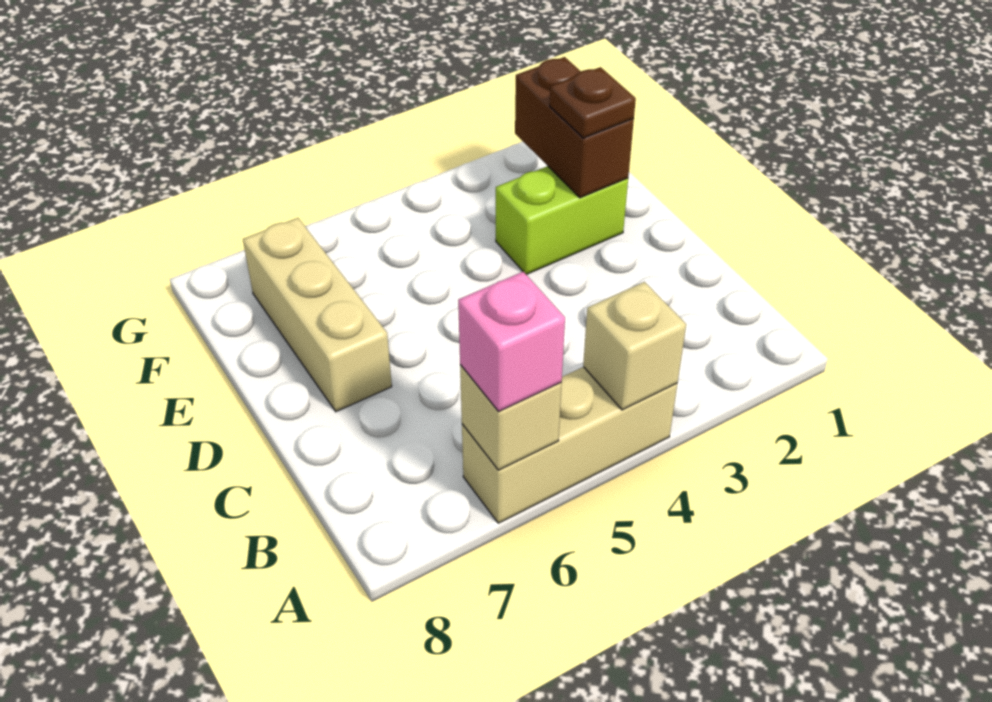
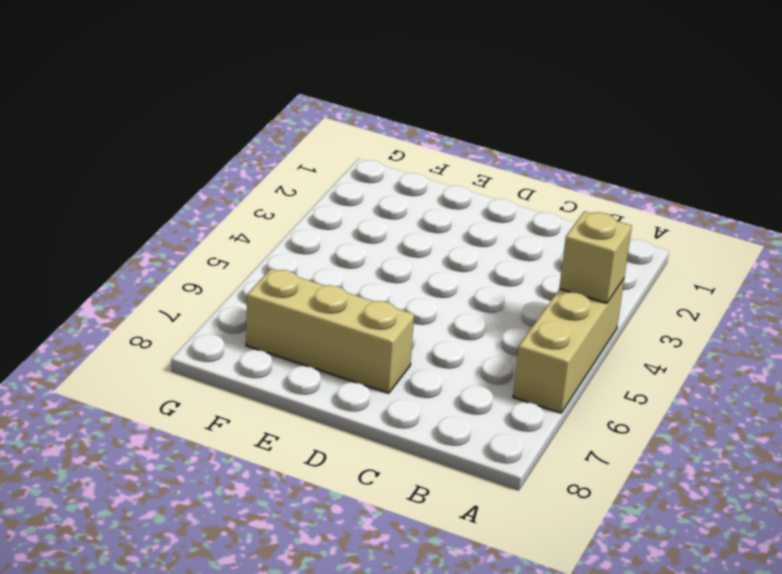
none -> lime 1x2 brick [496,166,628,275]
none -> tan 1x1 brick [460,365,562,470]

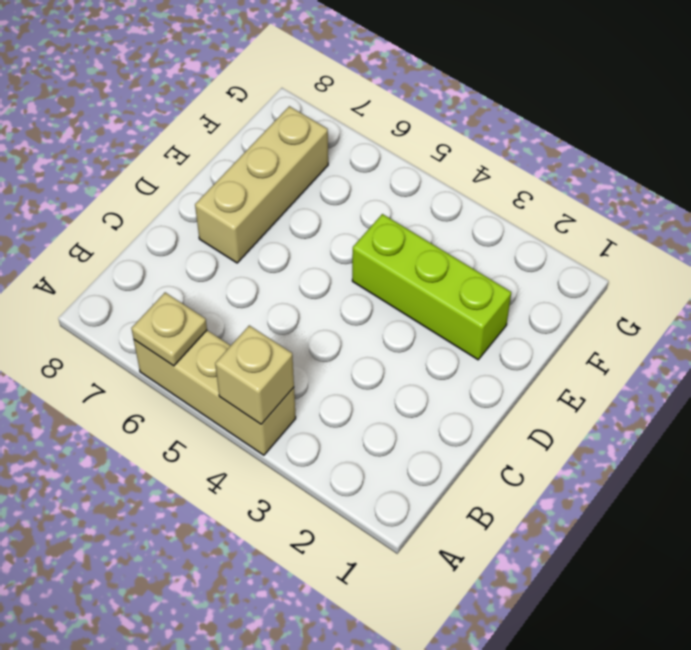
tan 1x1 plate [131,292,207,366] -> tan 1x1 brick [460,365,562,470]
lime 1x3 brick [352,214,511,360] -> lime 1x2 brick [496,166,628,275]
none -> brown 1x2 brick [515,57,634,198]
none -> pink 1x1 brick [458,272,565,411]

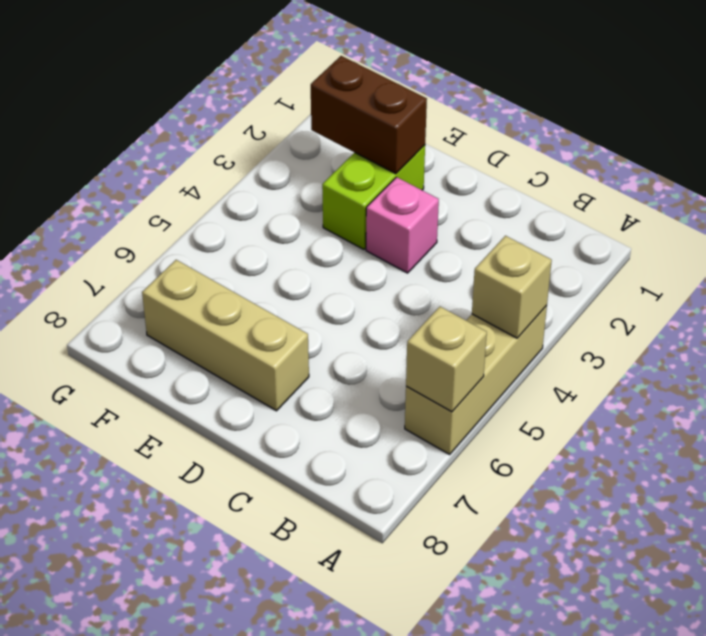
pink 1x1 brick [366,177,439,273] -> pink 1x1 brick moved to [458,272,565,411]
none -> brown 1x1 plate [550,67,636,138]

